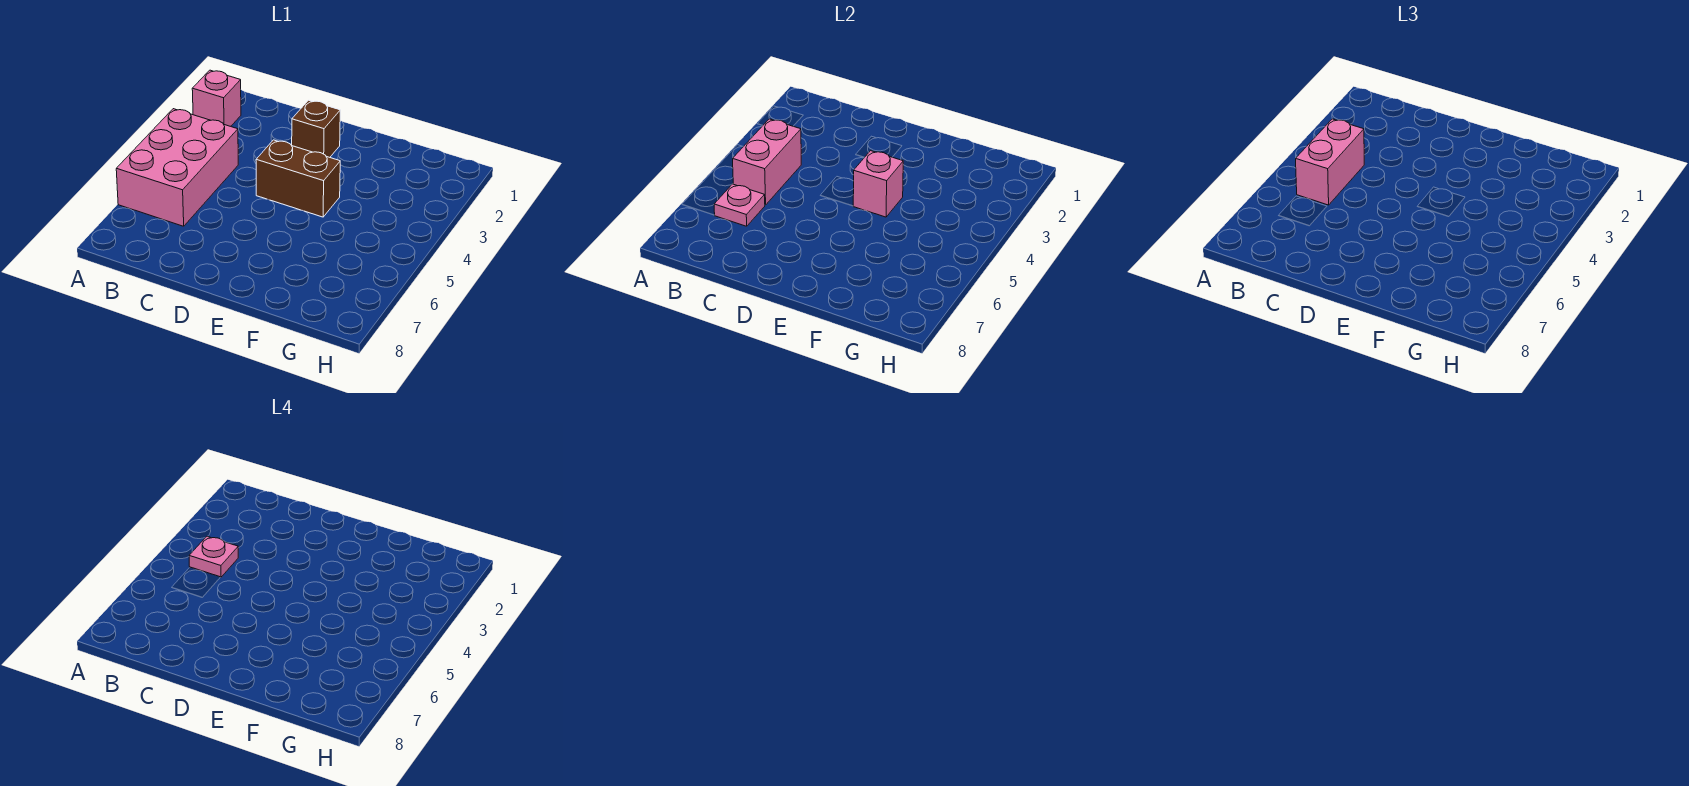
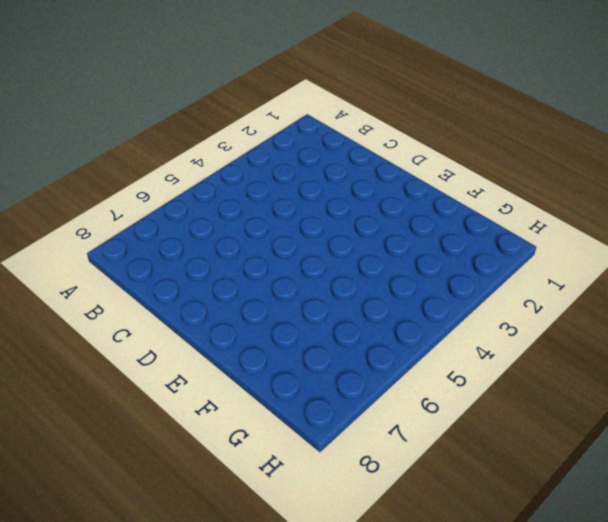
none -> pink 1x1 brick [192,70,241,126]
none -> pink 2x3 brick [116,109,238,226]

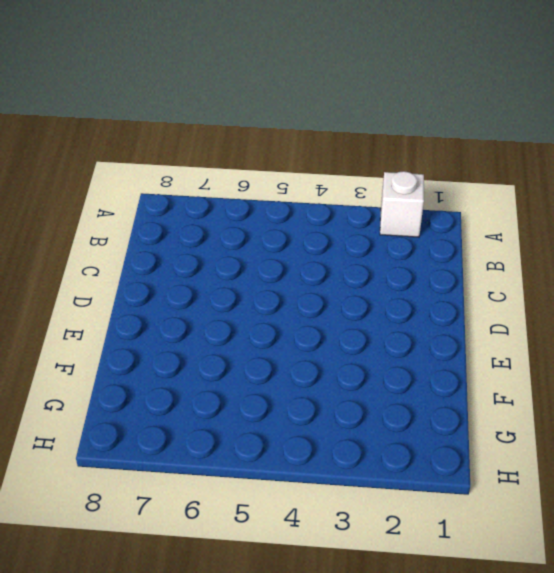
white 1x1 brick [380,171,424,237] -> pink 1x1 brick [192,70,241,126]
none -> pink 2x3 brick [116,109,238,226]
none -> brown 1x1 brick [292,100,340,157]

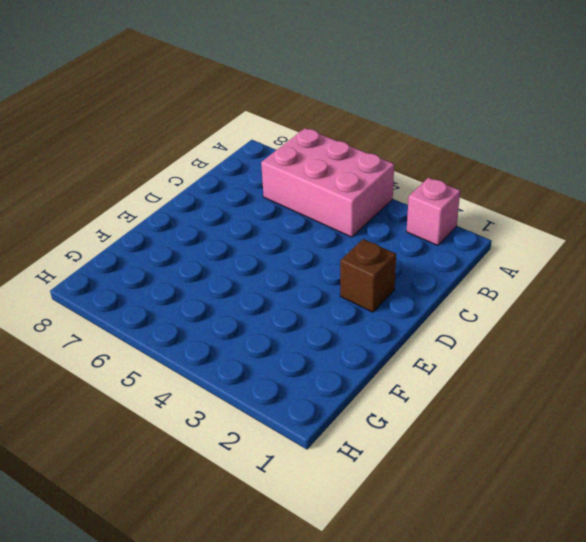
none -> brown 1x2 brick [256,140,340,217]
none -> pink 1x2 brick [733,119,801,205]

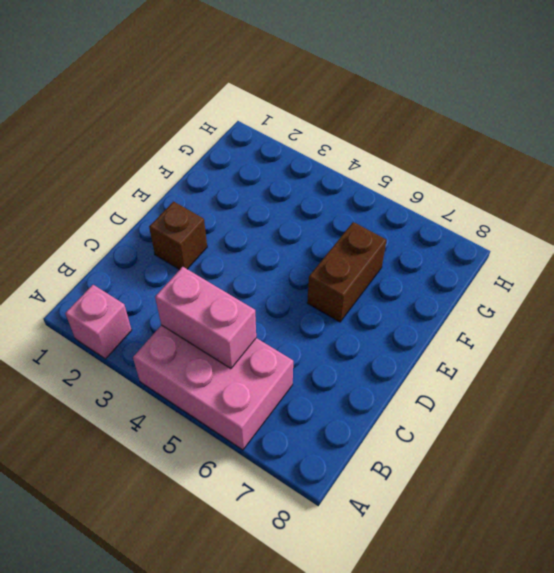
brown 1x2 brick [307,222,387,322] -> brown 1x2 brick moved to [256,140,340,217]
none -> pink 1x1 plate [714,184,765,226]
none -> pink 1x1 brick [853,151,903,217]

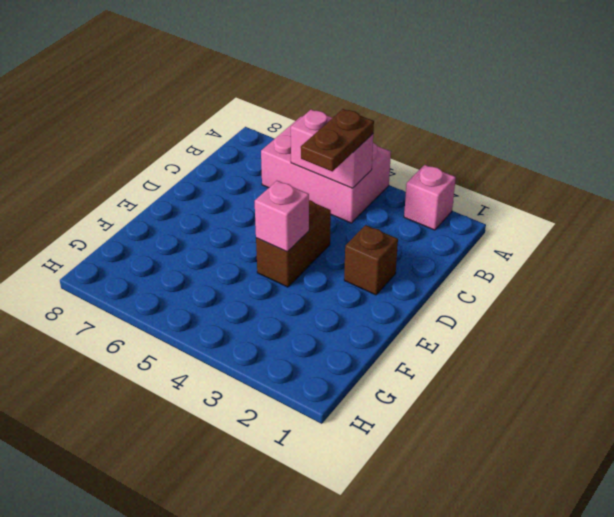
brown 1x2 plate [301,109,374,171] -> pink 1x2 brick [1296,119,1364,205]
none -> pink 1x1 plate [714,184,765,226]
none -> pink 1x1 plate [189,536,238,577]

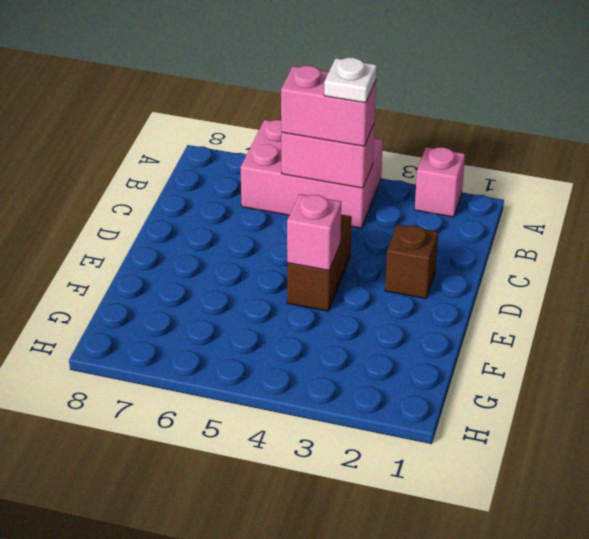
white 1x1 plate [324,58,377,103] -> pink 1x1 plate [189,536,238,577]
none -> pink 1x1 plate [714,184,765,226]

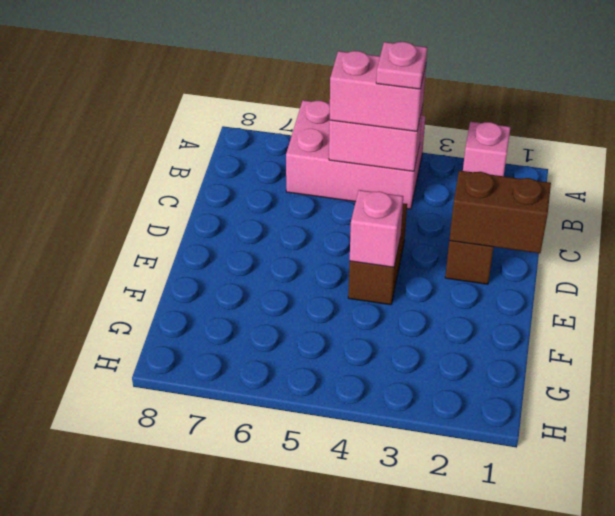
brown 1x2 brick [449,170,551,253] -> none
none -> pink 1x1 plate [714,184,765,226]

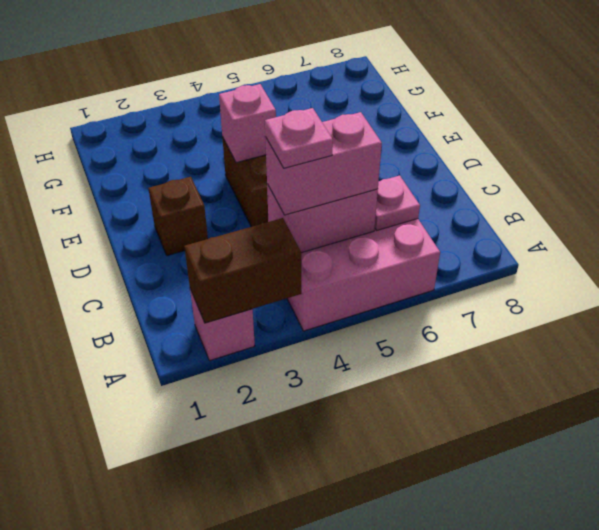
brown 1x2 brick [184,218,301,323] -> none

